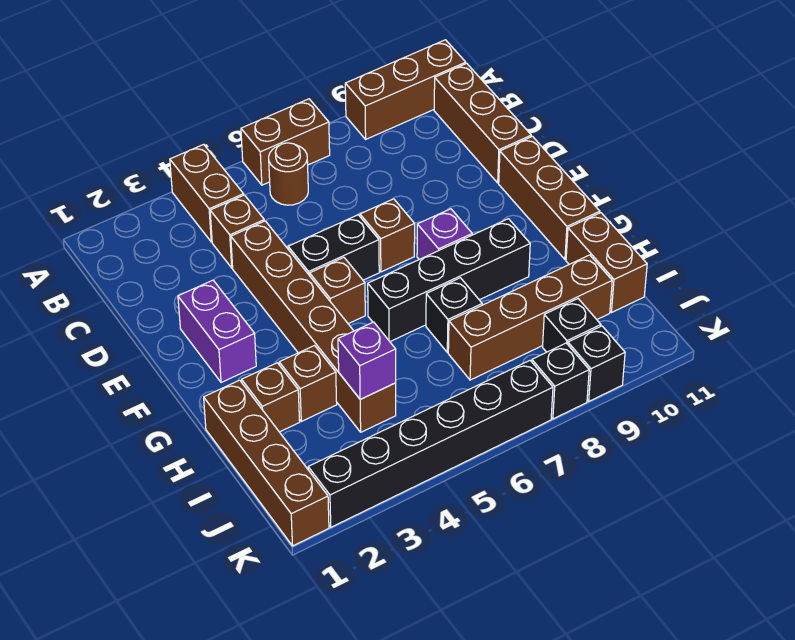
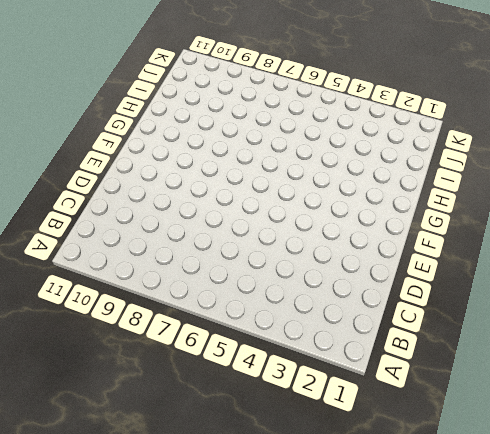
none -> brown 1x2 brick [170,144,244,242]
none -> brown 1x2 brick [241,99,330,185]
none -> brown 1x3 brick [345,40,466,139]

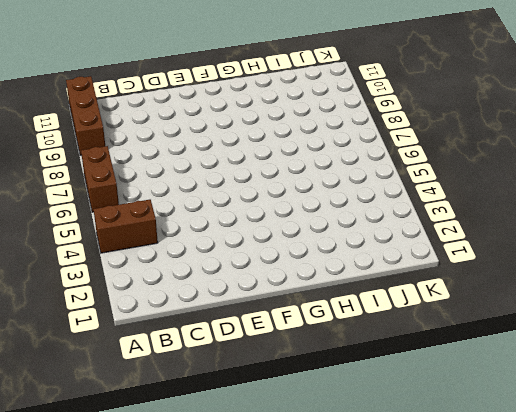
none -> brown 1x1 round brick [269,143,308,205]
none -> brown 1x3 brick [434,63,531,183]
none -> brown 1x1 brick [210,195,264,268]

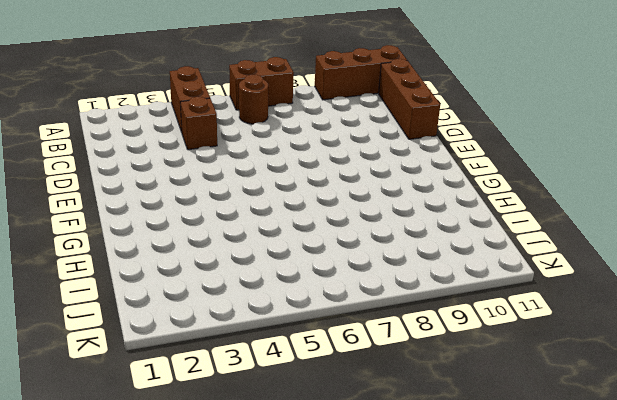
none -> brown 1x6 brick [231,221,396,432]
none -> purple 1x2 brick [178,280,256,383]
none -> black 1x2 brick [288,215,379,280]

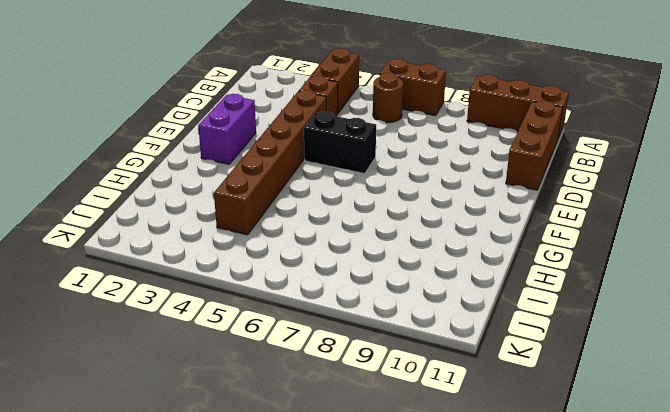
none -> brown 1x1 brick [360,199,415,272]
none -> brown 1x3 brick [499,136,600,260]
none -> brown 1x1 brick [310,257,365,324]

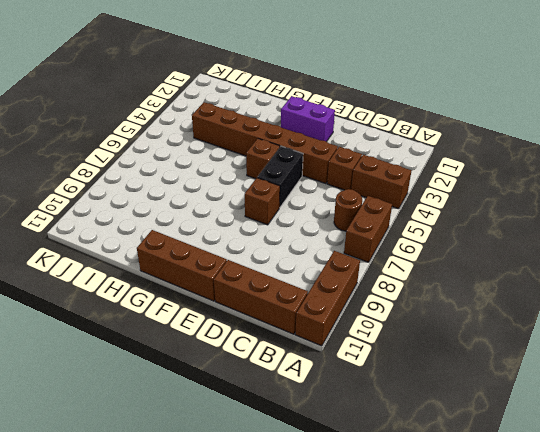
none -> purple 1x1 brick [417,209,472,259]
none -> black 1x4 brick [368,219,530,341]
none -> brown 1x4 brick [204,380,329,546]

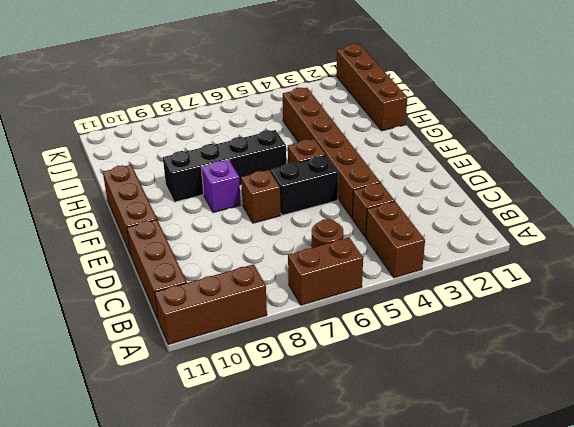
none -> purple 1x2 brick [178,280,256,383]
none -> brown 1x1 brick [242,363,300,432]
none -> brown 1x1 brick [279,346,337,421]

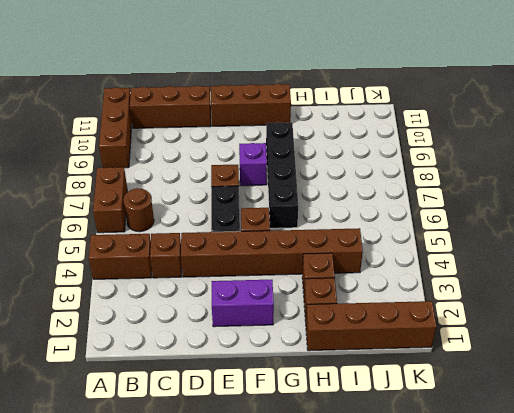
none -> black 1x1 brick [426,278,482,352]
none -> brown 1x2 brick [566,213,647,313]
none -> brown 1x4 brick [448,255,612,380]

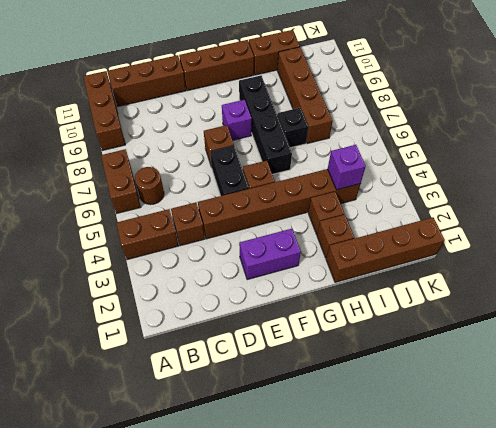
none -> black 1x1 brick [543,299,601,352]
none -> black 1x6 brick [308,361,553,527]
none -> black 1x1 brick [532,343,589,419]

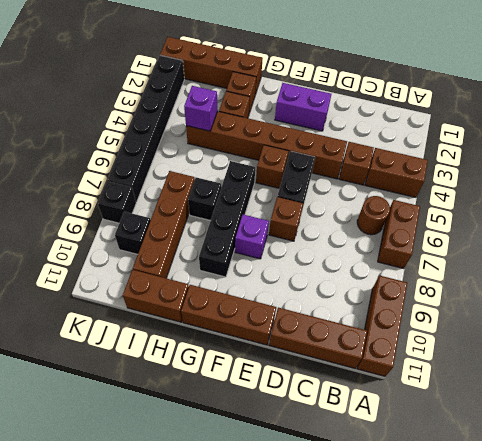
none -> black 1x1 brick [568,326,625,401]

